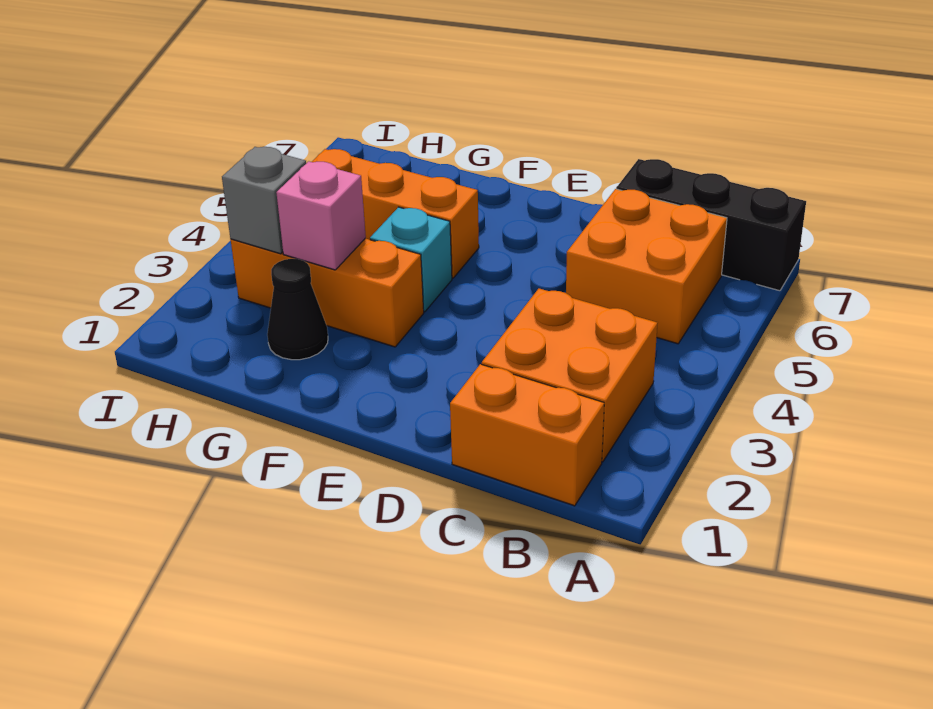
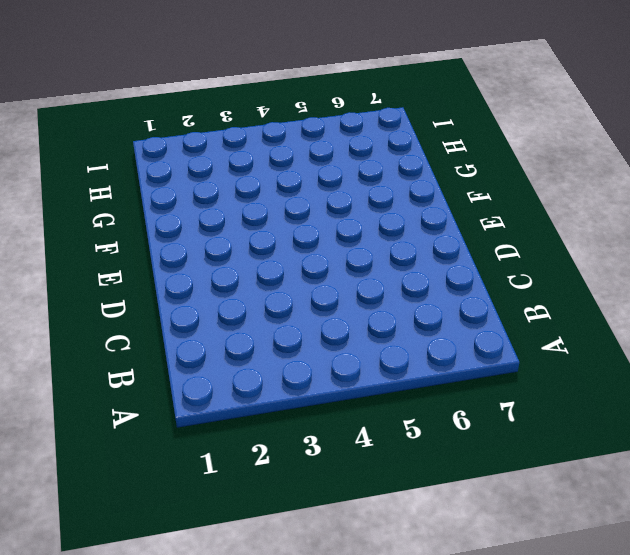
none -> black 1x3 brick [616,159,806,291]
none -> orange 1x2 brick [450,364,604,506]

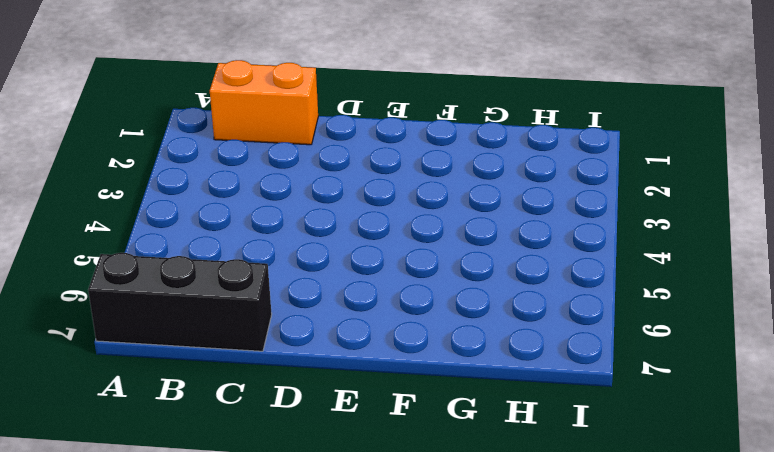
none -> orange 2x2 brick [482,289,657,462]
none -> orange 2x2 brick [566,189,727,344]

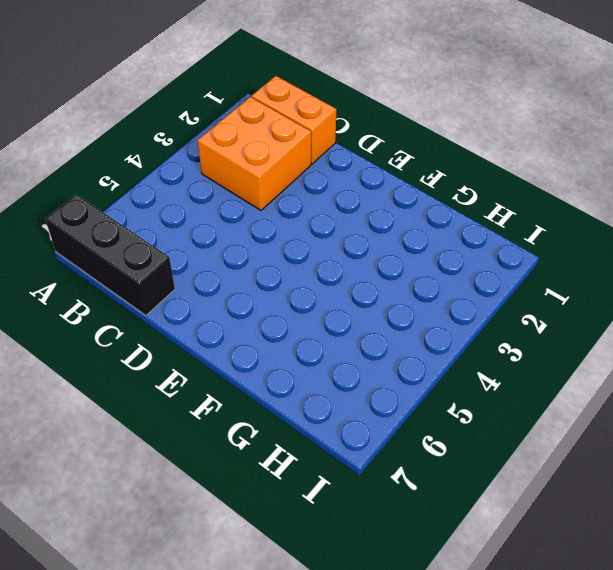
none -> orange 2x2 brick [566,189,727,344]
none -> orange 1x3 brick [231,238,424,347]

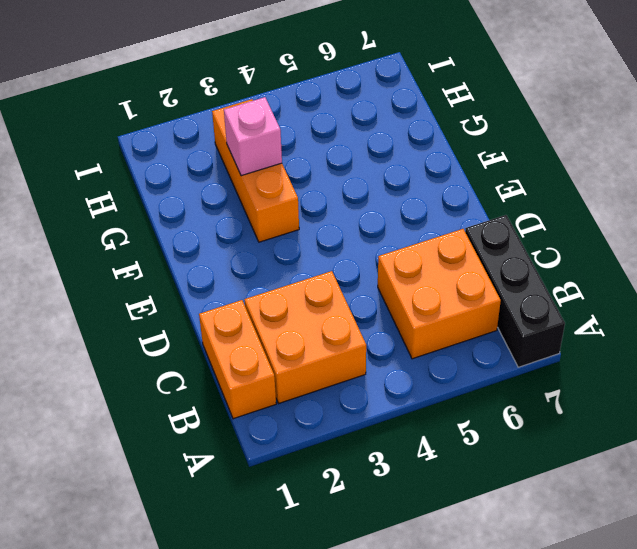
none -> cyan 1x1 brick [370,207,452,312]
none -> orange 1x3 brick [312,149,479,278]

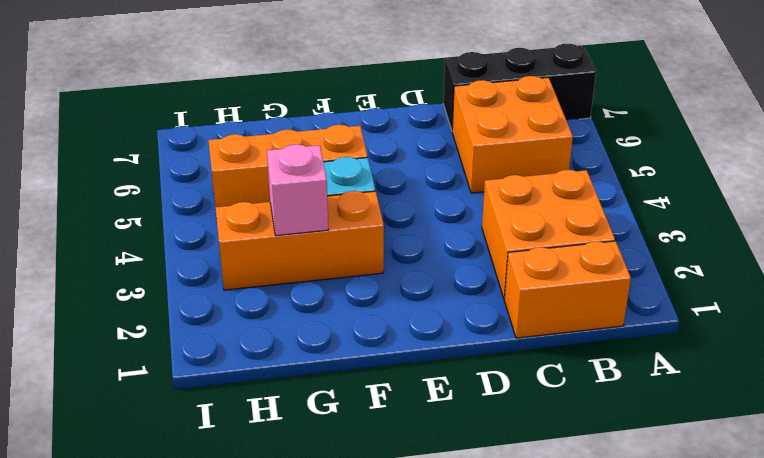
none -> black 1x1 cone [267,259,328,360]
none -> grey 1x1 brick [222,147,306,254]

